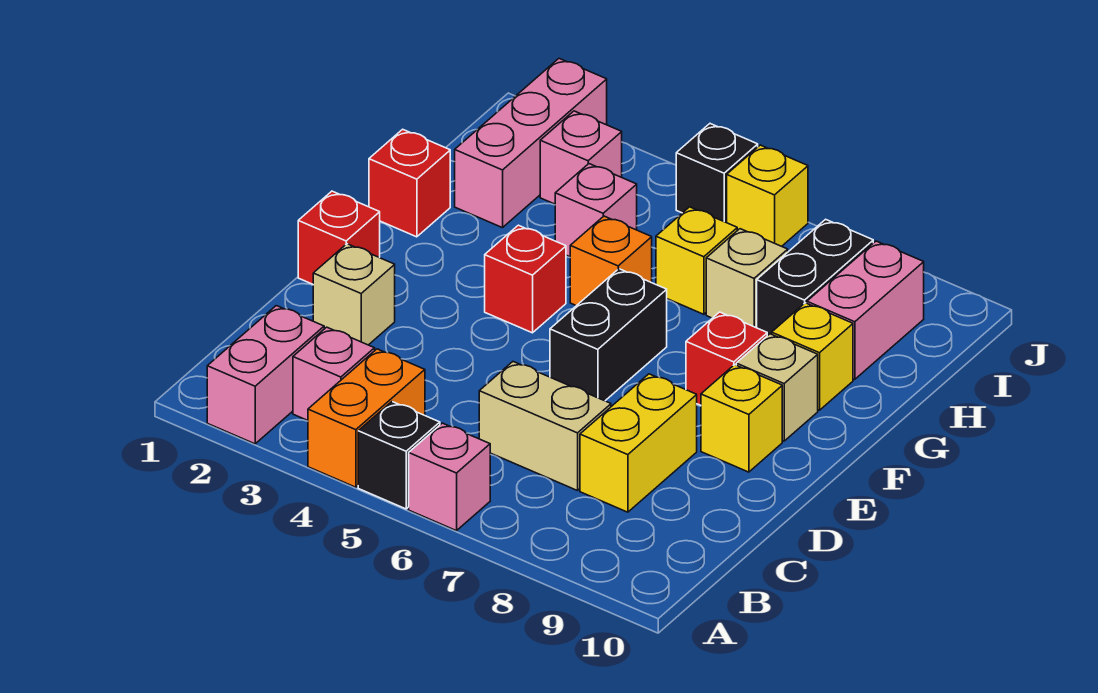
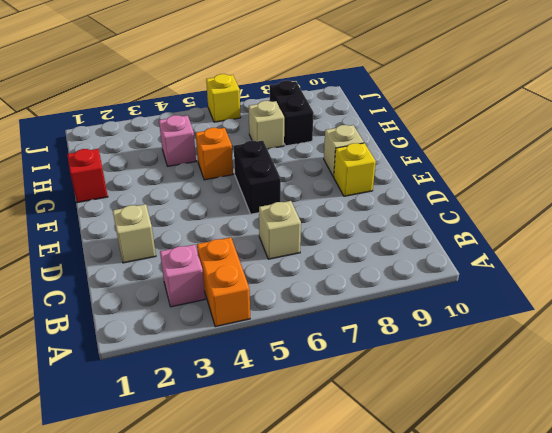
tan 1x1 brick [259,201,301,259] -> tan 1x2 brick [479,362,611,491]
none -> pink 1x2 brick [207,306,324,444]
none -> black 1x1 brick [358,402,440,509]
none -> pink 1x1 brick [409,423,490,531]

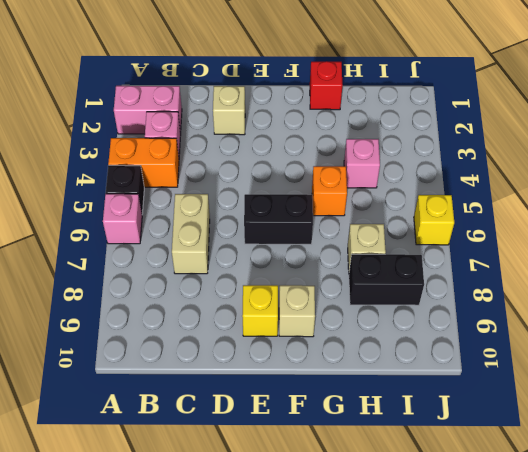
none -> yellow 1x2 brick [580,374,697,512]
none -> red 1x1 brick [298,191,380,284]
none -> red 1x1 brick [485,225,566,333]

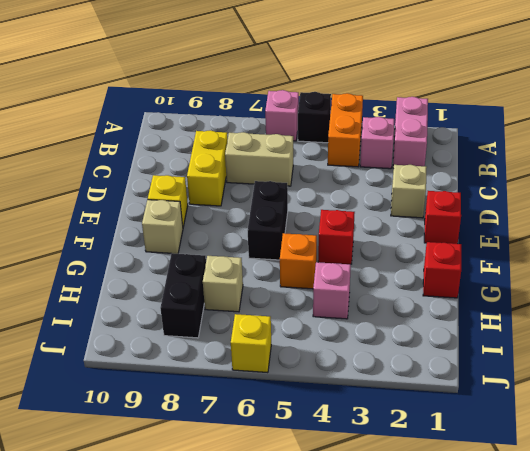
none -> red 1x1 brick [686,312,767,405]
none -> yellow 1x1 brick [772,303,853,410]
none -> pink 1x3 brick [455,59,607,228]

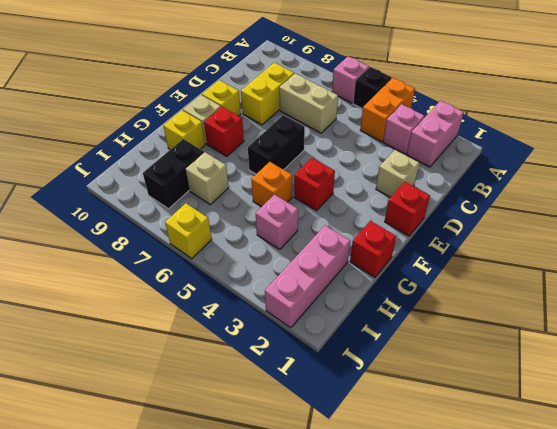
none -> yellow 1x1 brick [656,207,737,314]
none -> pink 1x2 brick [807,241,924,379]
none -> pink 1x1 brick [540,111,622,204]

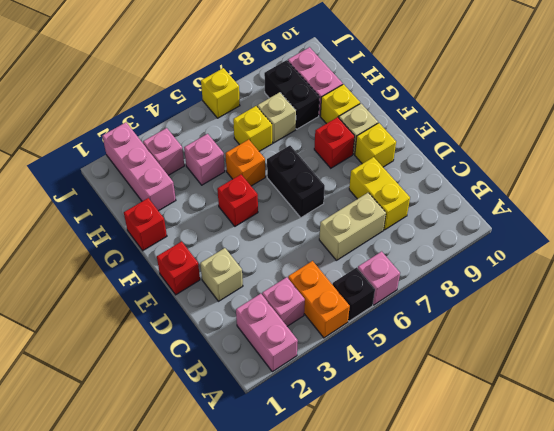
none -> black 1x1 brick [676,124,758,223]

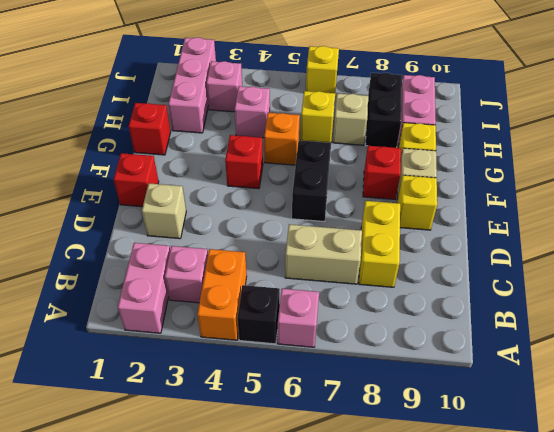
none -> black 1x1 brick [676,124,758,223]

